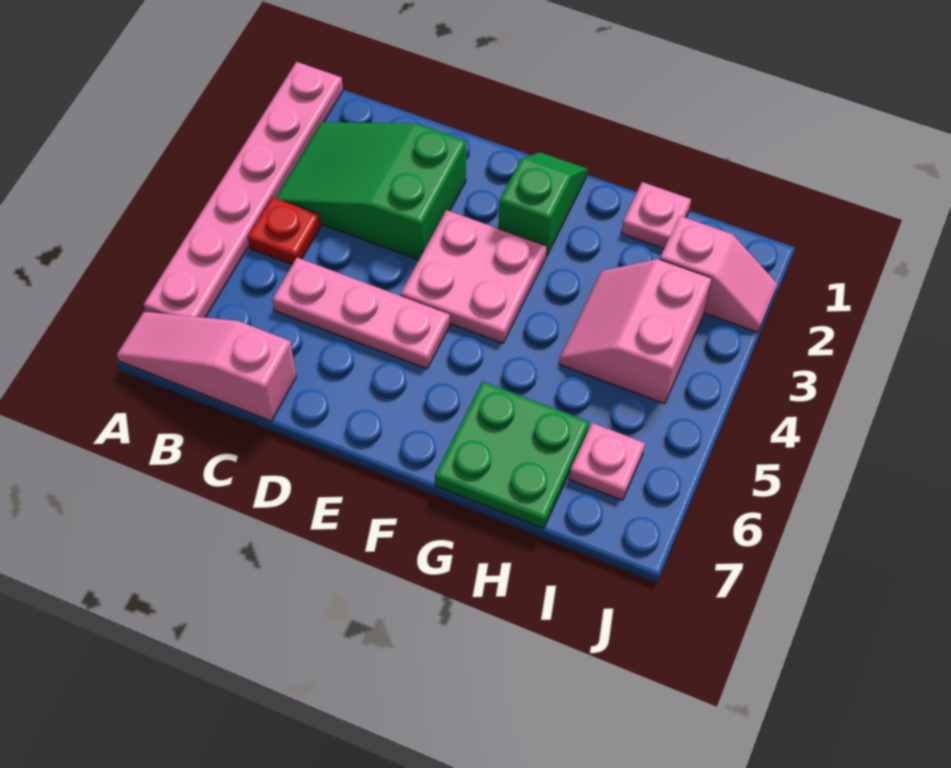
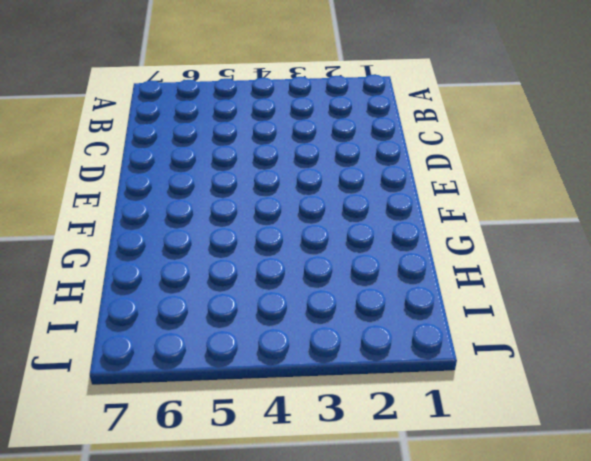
none -> pink 1x6 plate [143,62,343,318]
none -> pink 1x3 slope [117,312,296,421]
none -> green 2x3 slope [276,122,466,260]

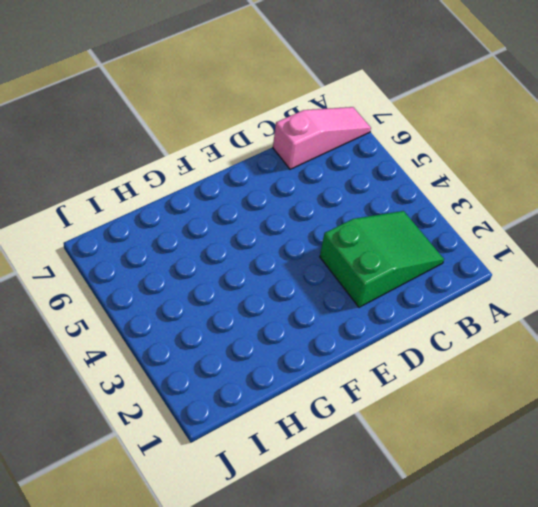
none -> pink 1x6 plate [143,62,343,318]
none -> red 1x1 plate [248,197,321,265]
none -> pink 1x3 plate [272,258,450,369]

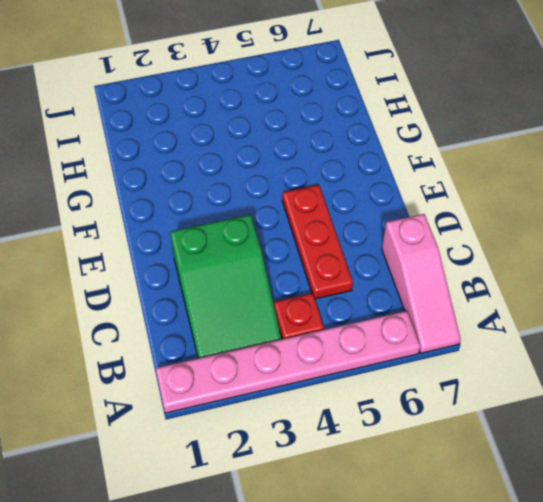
red 1x3 plate [282,185,353,299] -> pink 1x3 plate [272,258,450,369]
none -> pink 2x2 plate [401,210,547,343]
none -> green 1x2 slope [498,152,588,256]
none -> green 2x2 plate [435,381,589,529]

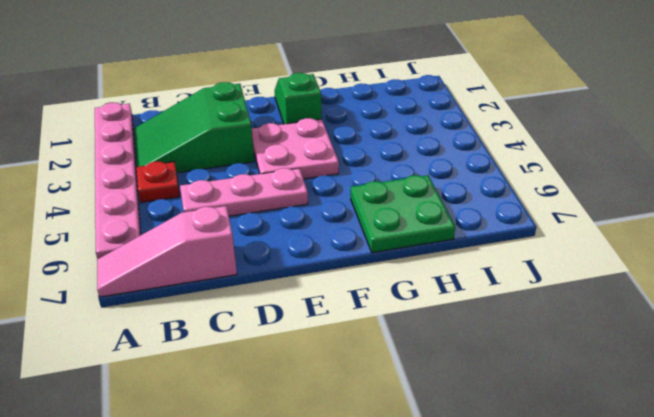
none -> pink 1x1 plate [622,182,691,249]
none -> pink 2x2 slope [559,259,712,404]
none -> pink 1x2 slope [660,216,777,332]

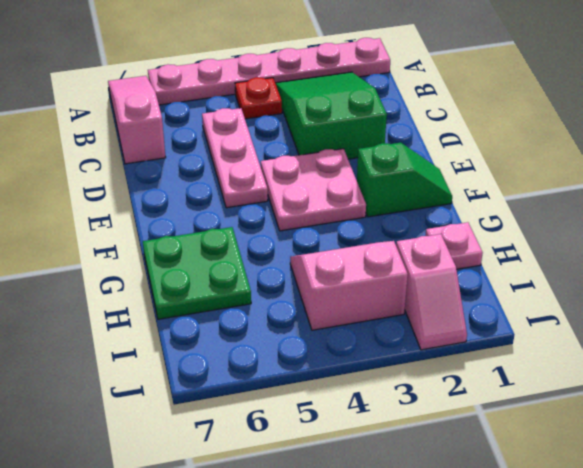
none -> pink 1x1 plate [569,423,645,500]

